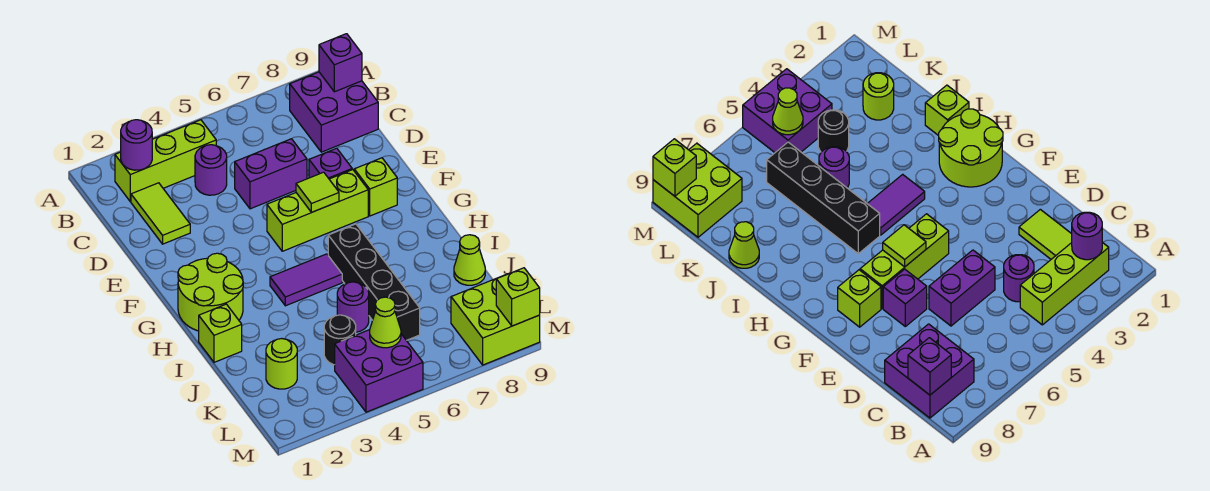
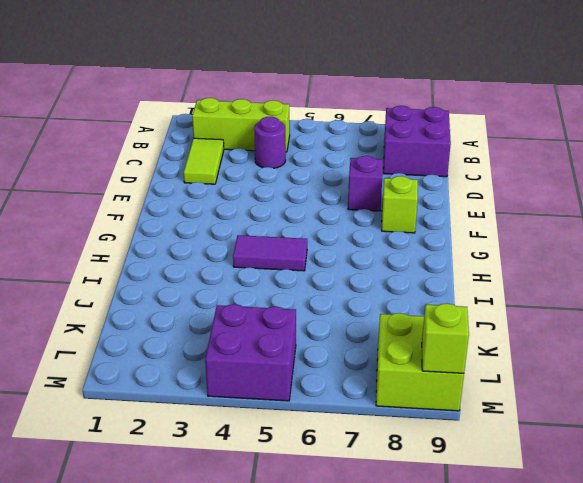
none -> purple 1x2 brick [235,139,307,209]
none -> lime 1x3 brick [267,170,368,251]
none -> lime 2x2 round brick [178,253,243,331]

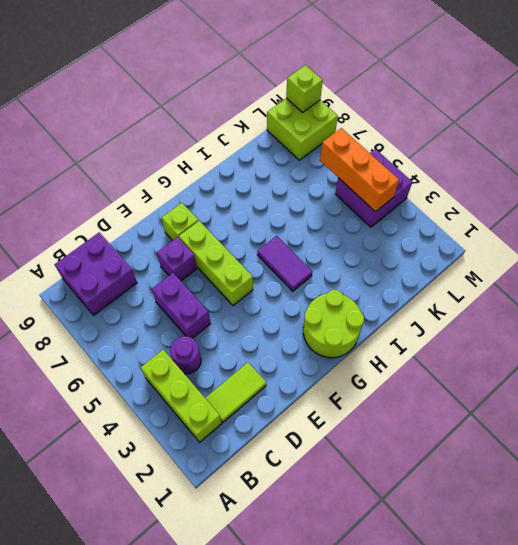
orange 1x3 brick [320,128,399,212] -> lime 1x1 cone [370,297,401,348]
none -> black 1x4 brick [328,224,420,340]
none -> lime 1x1 brick [199,304,242,362]
none -> purple 1x1 round brick [337,282,369,332]

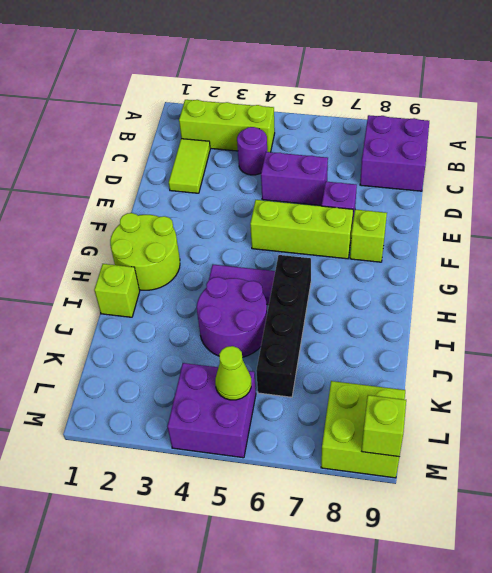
purple 2x2 round brick [197,277,267,357] -> purple 1x1 round brick [337,282,369,332]
none -> lime 1x1 cone [454,235,485,285]
none -> lime 1x1 round brick [266,339,297,389]
none -> black 1x1 round brick [324,315,356,365]

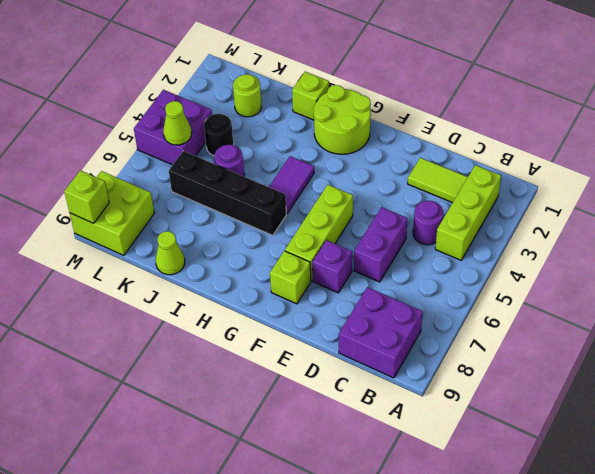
none -> purple 1x1 round brick [121,120,152,170]
none -> purple 1x1 brick [319,34,362,92]
none -> lime 1x1 tile [296,172,339,212]

